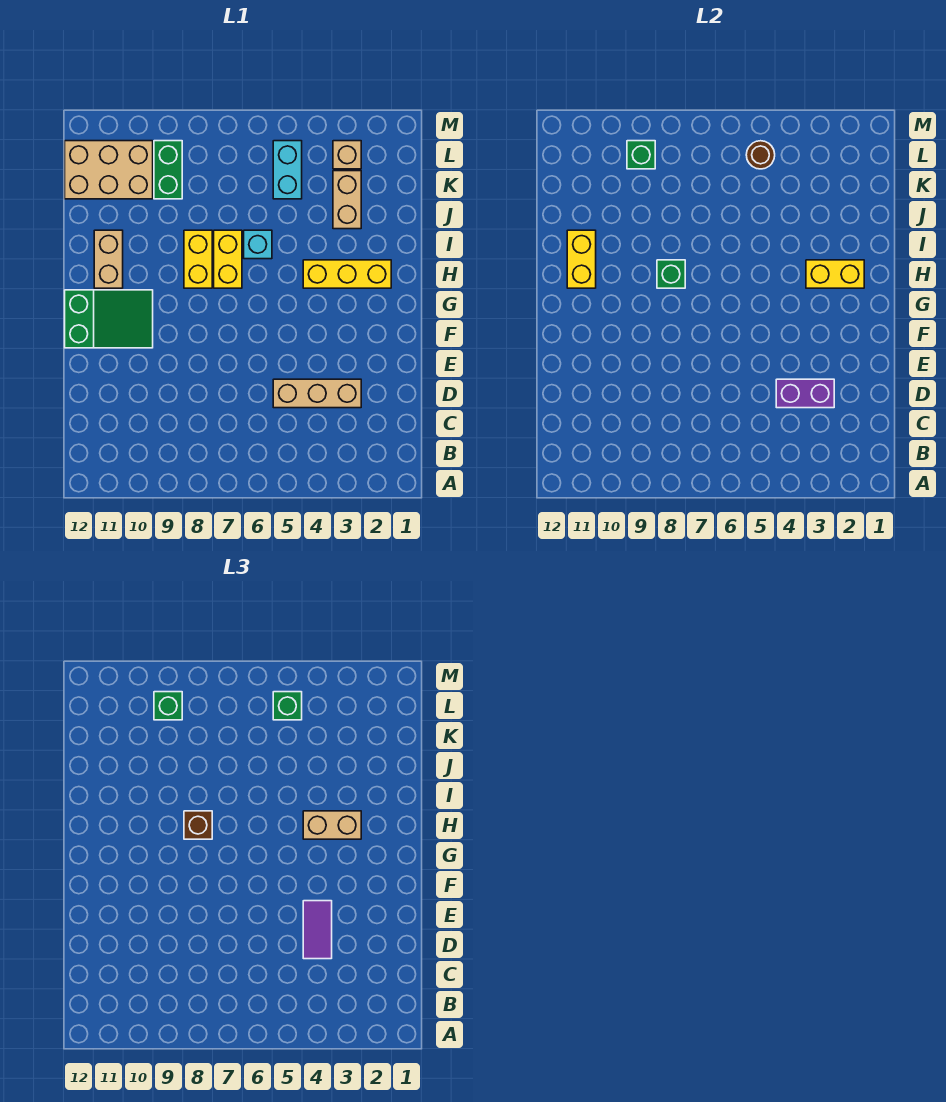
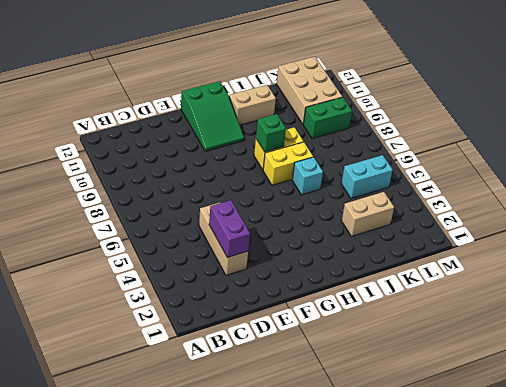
none -> yellow 1x3 brick [303,260,391,288]
none -> tan 1x1 brick [333,141,361,169]
none -> yellow 1x2 brick [806,260,864,288]

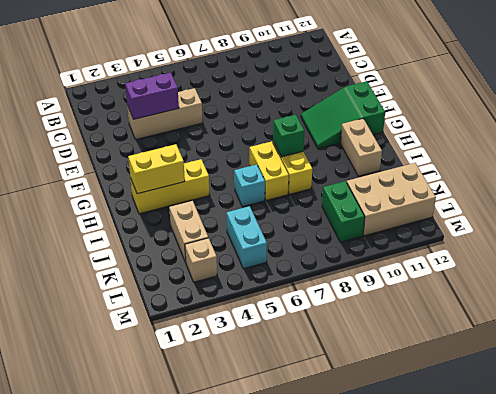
none -> yellow 1x2 brick [567,230,596,288]
none -> brown 1x1 round brick [746,141,775,169]
none -> green 1x1 brick [627,141,655,169]

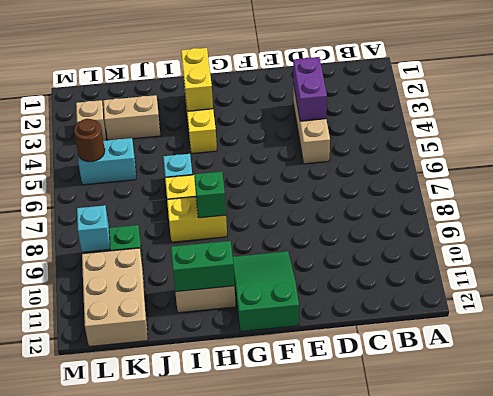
green 1x2 brick [171,241,235,292] -> yellow 1x2 brick [567,230,596,288]
cyan 1x1 brick [77,205,110,252] -> green 1x1 brick [627,141,655,169]
none -> purple 1x2 tile [303,901,332,959]
none -> tan 1x2 brick [303,811,361,839]
none -> brown 1x1 brick [184,811,212,839]

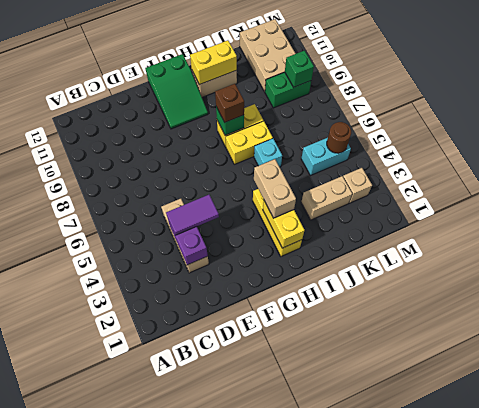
none -> green 1x1 brick [273,692,302,720]
none -> green 1x1 brick [154,692,182,720]

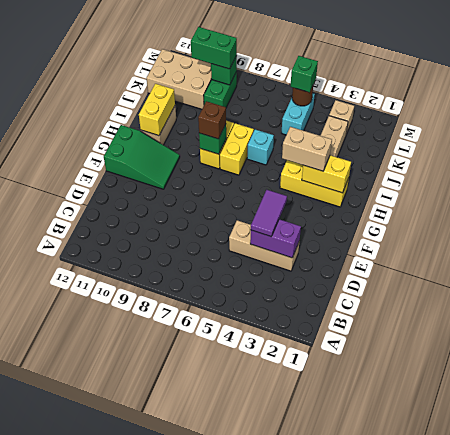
green 1x2 brick [191,27,237,69] -> green 1x1 brick [154,692,182,720]

